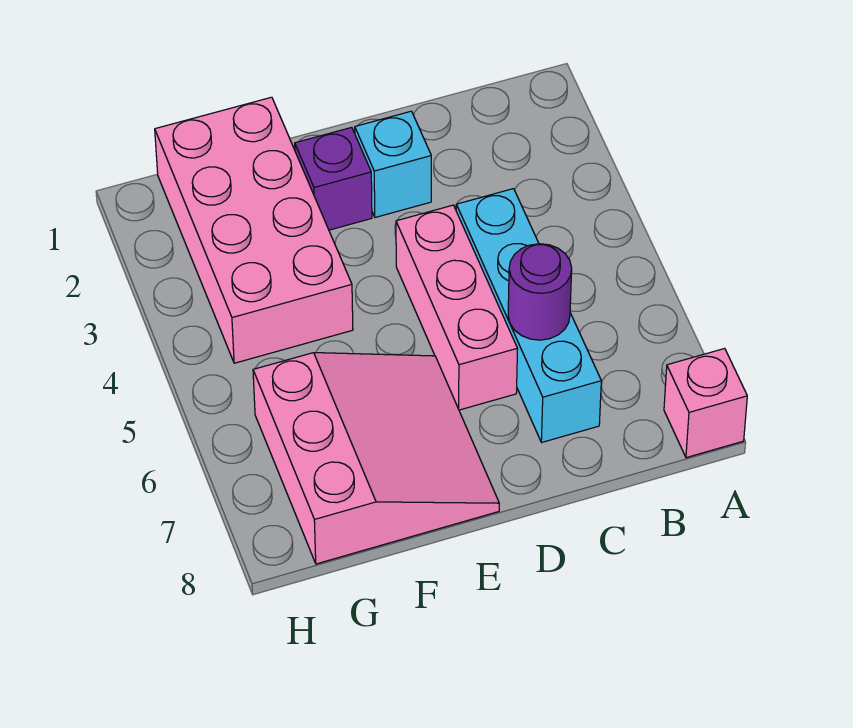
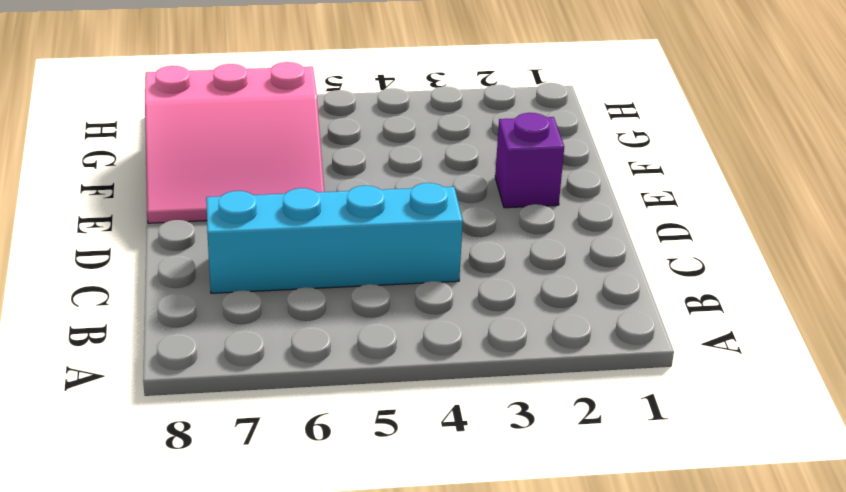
none -> pink 1x1 brick [664,348,747,458]
none -> cyan 1x1 brick [355,111,431,217]

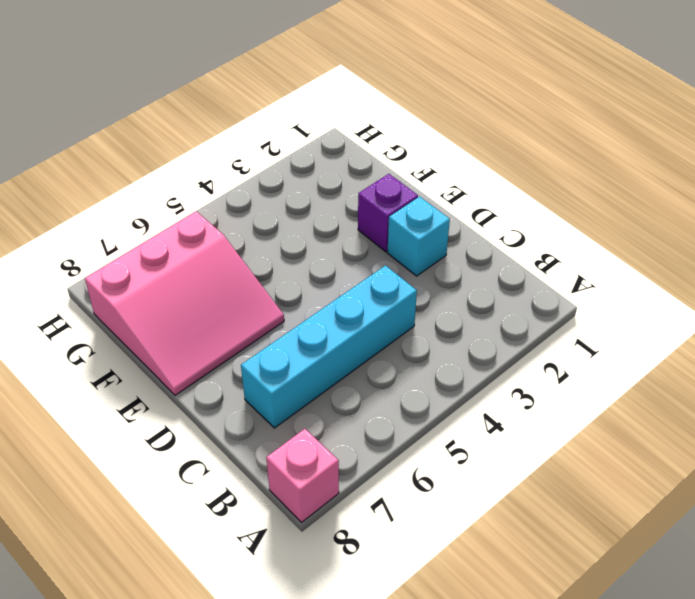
none -> pink 1x3 brick [396,205,518,410]
none -> pink 2x4 brick [155,97,353,363]

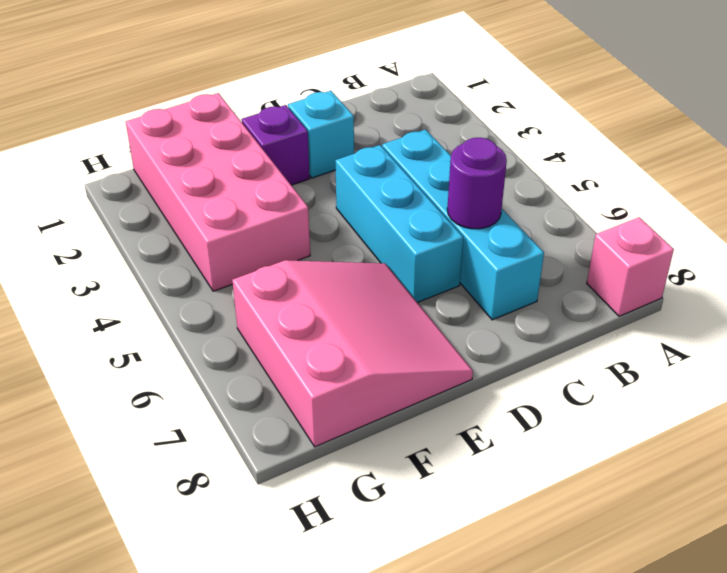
cyan 1x3 brick [335,145,463,303] -> pink 1x3 brick [396,205,518,410]

